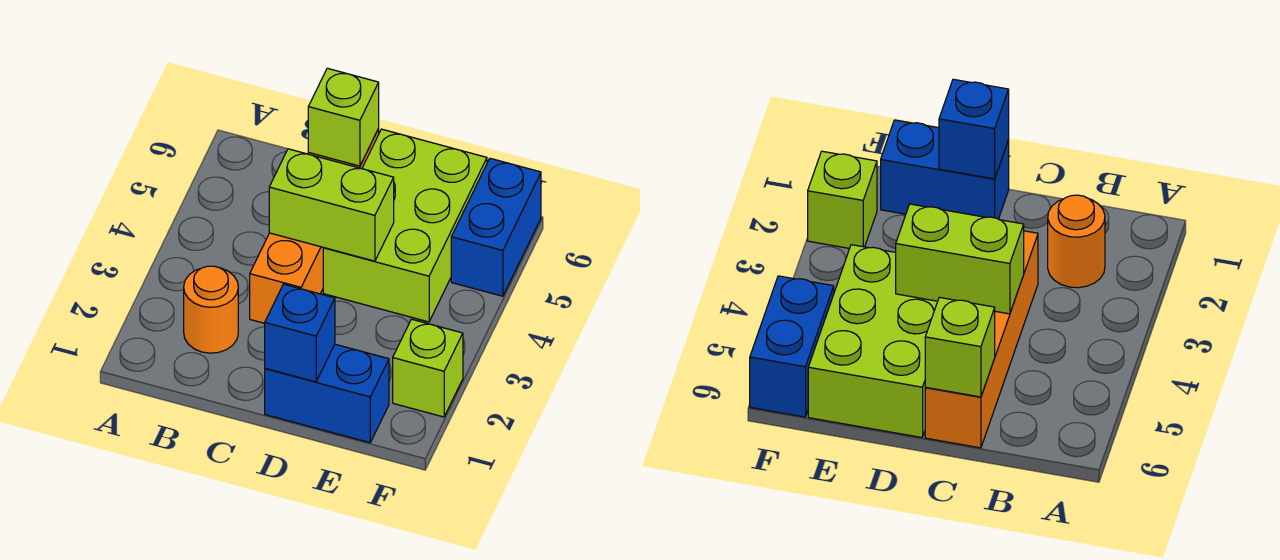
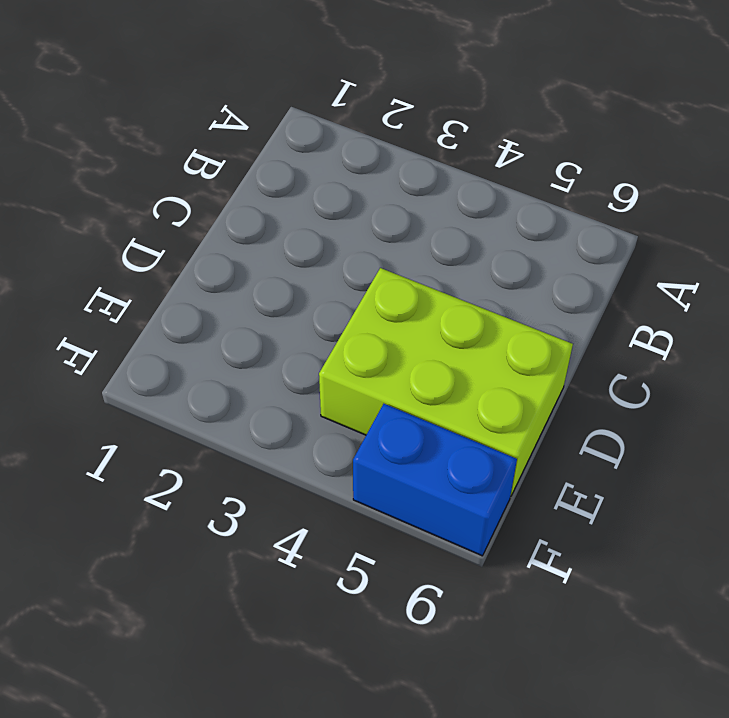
none -> orange 1x1 round brick [184,266,238,353]
none -> orange 1x4 brick [250,129,379,323]

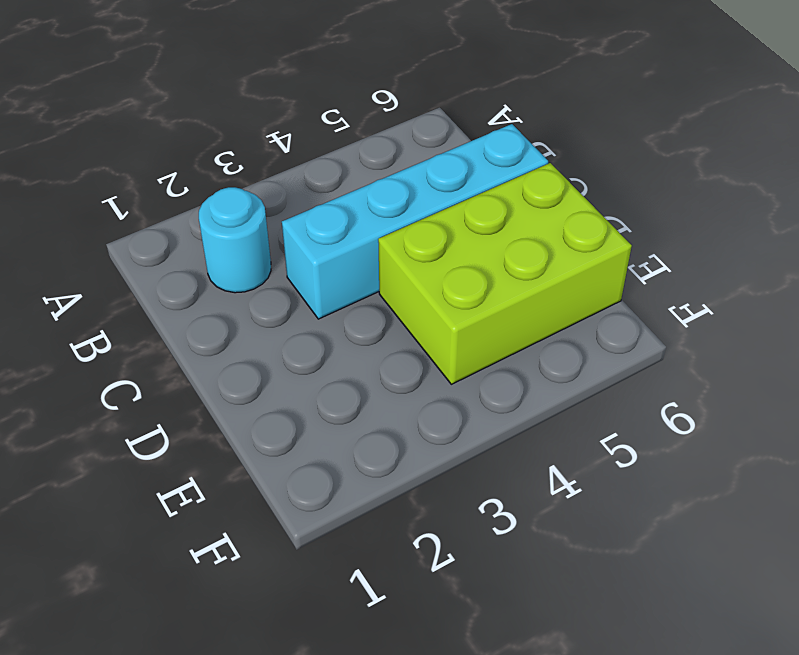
cyan 1x1 round brick [199,187,271,293] -> orange 1x1 round brick [184,266,238,353]
cyan 1x4 brick [282,124,548,319] -> orange 1x4 brick [250,129,379,323]
none -> blue 1x2 brick [265,344,389,443]
none -> lime 1x1 brick [393,319,463,417]

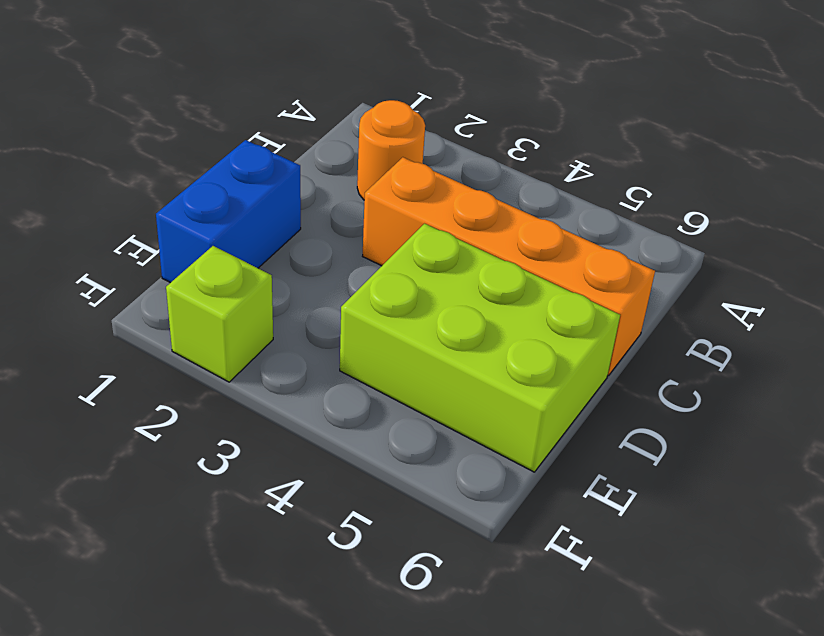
none -> blue 1x2 brick [451,158,541,296]
none -> lime 1x2 brick [269,149,394,261]

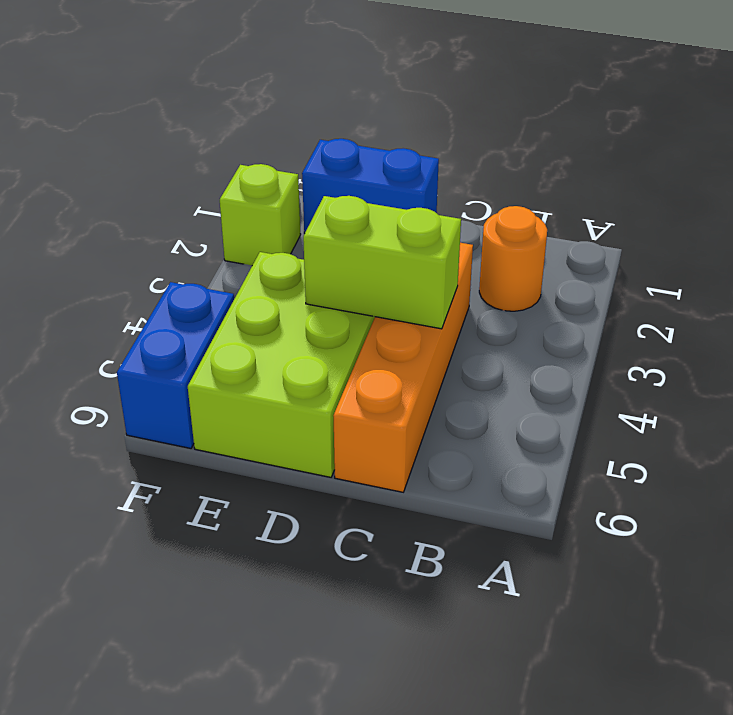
none -> lime 1x1 brick [308,68,379,166]
none -> blue 1x1 brick [265,284,335,382]

